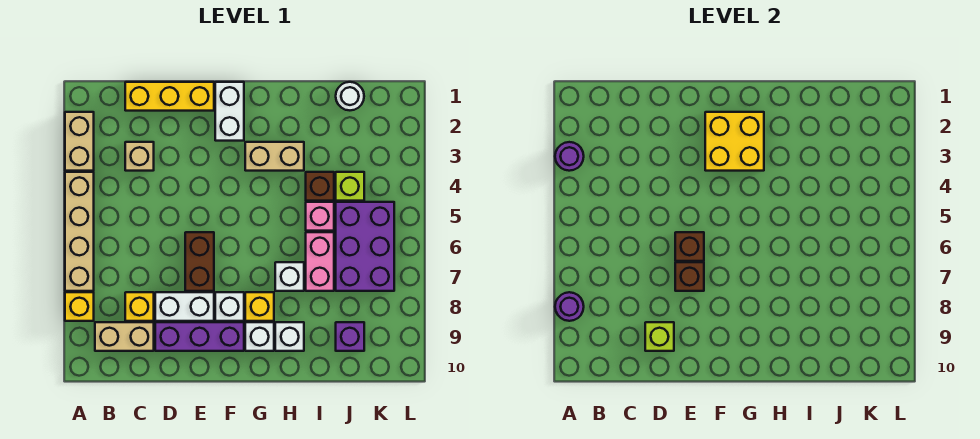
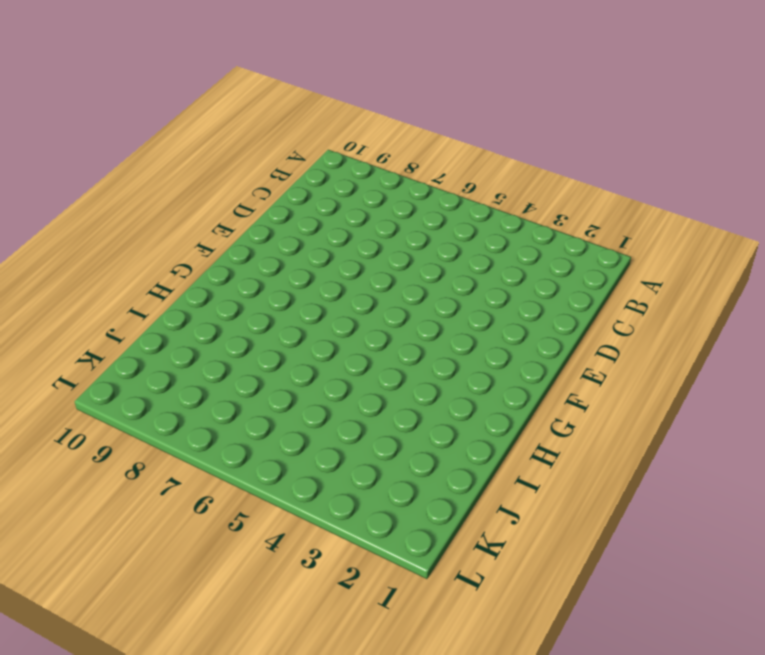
none -> tan 1x2 brick [65,112,94,171]
none -> tan 1x4 brick [65,172,94,291]
none -> yellow 1x1 brick [65,292,94,321]
none -> tan 1x2 brick [95,322,154,351]

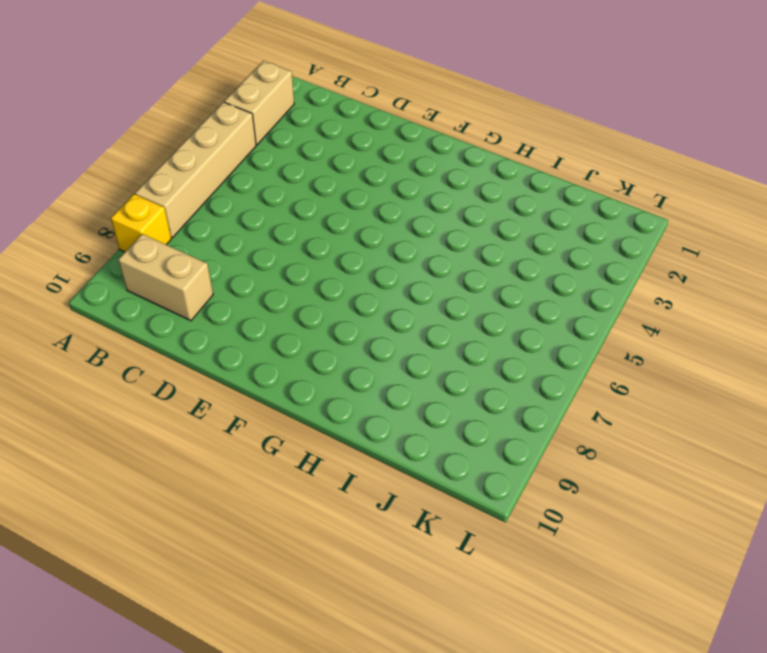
none -> yellow 1x3 brick [125,82,214,111]
none -> tan 1x1 brick [125,142,154,171]
none -> yellow 1x1 brick [125,292,154,321]
none -> white 1x2 brick [155,292,214,321]

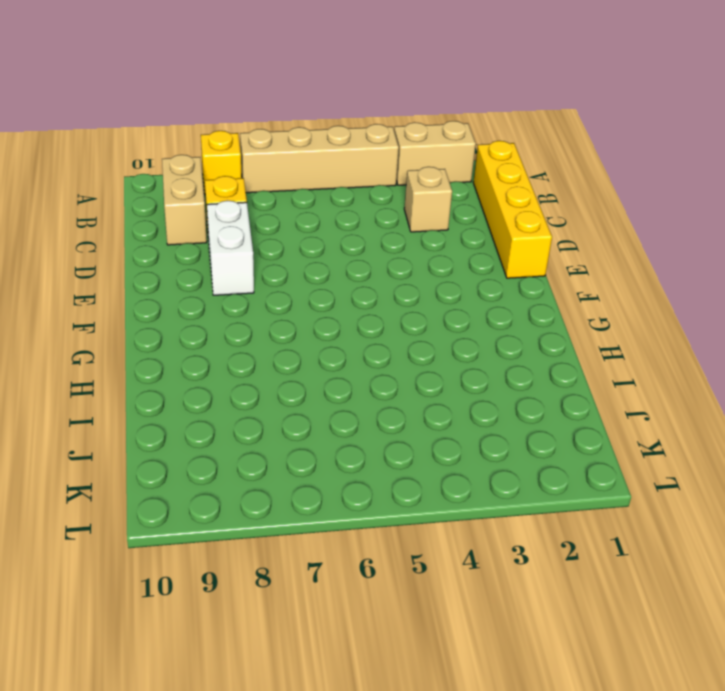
yellow 1x4 brick [473,141,552,278] -> yellow 1x3 brick [125,82,214,111]
none -> purple 1x3 brick [155,322,244,351]
none -> brown 1x2 brick [185,232,214,291]
none -> white 1x2 brick [215,82,244,141]
none -> white 1x1 brick [215,292,244,321]

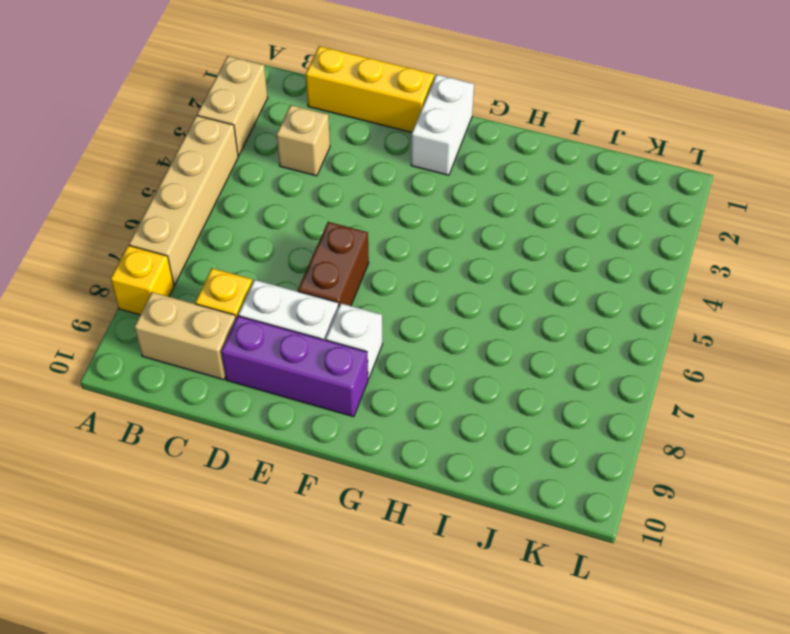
none -> tan 1x2 brick [245,142,304,171]
none -> yellow 1x1 brick [245,292,274,321]
none -> white 1x1 brick [245,322,274,351]
none -> white 1x1 brick [275,262,304,291]

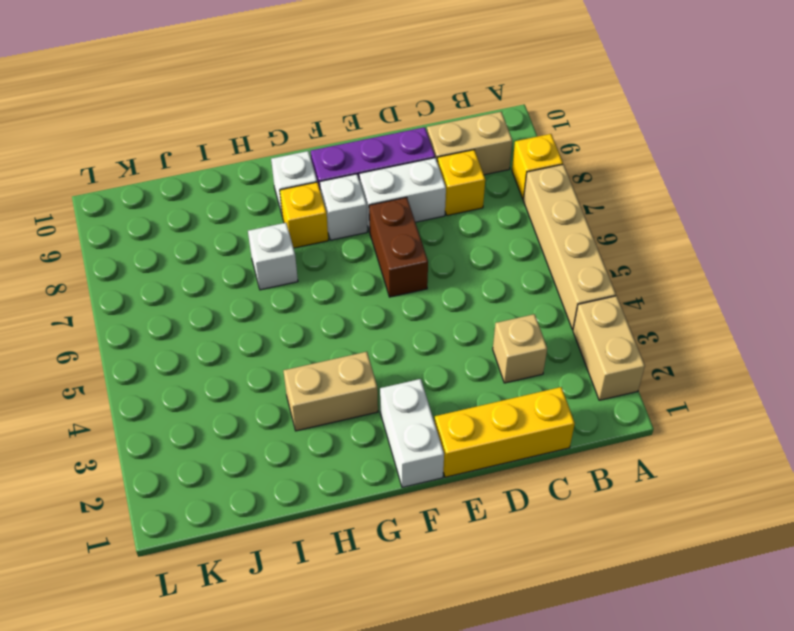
none -> white 1x1 brick [275,322,304,351]
none -> brown 1x1 brick [306,172,334,201]
none -> pink 1x1 brick [306,202,334,231]
none -> pink 1x2 brick [306,232,334,291]

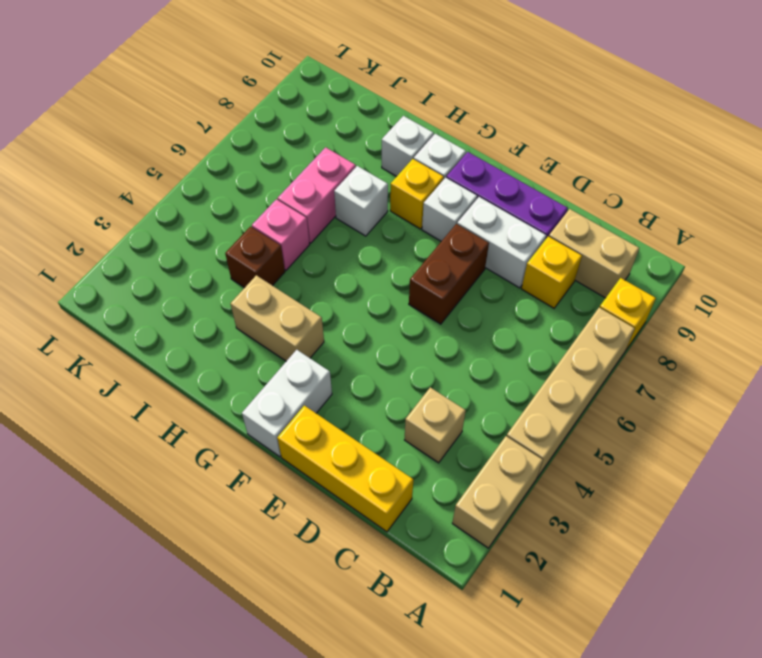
none -> white 1x1 round brick [336,82,364,110]
none -> lime 1x1 brick [336,172,364,201]
none -> purple 2x3 brick [336,202,394,291]
none -> purple 1x1 brick [336,322,364,351]

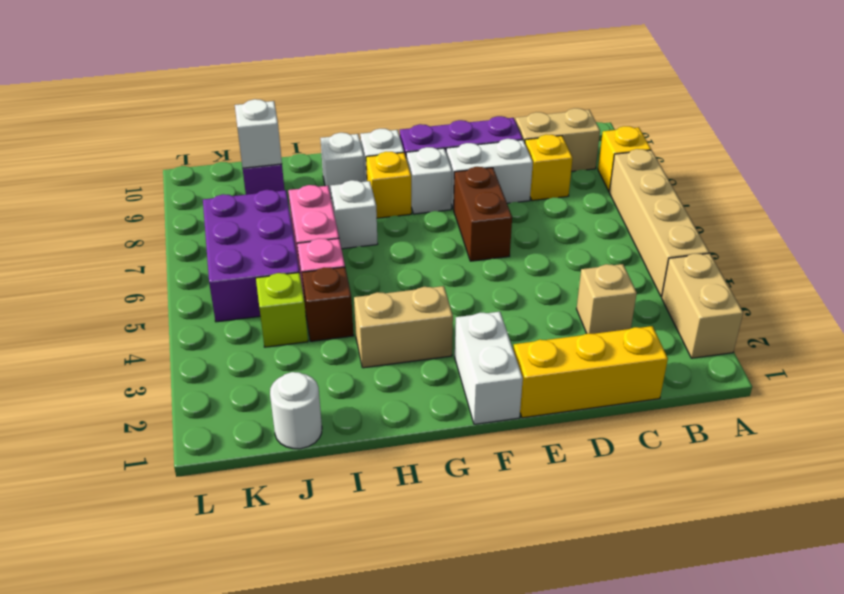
white 1x1 brick [235,99,282,168] -> none
none -> purple 1x1 round brick [555,142,584,171]
none -> purple 1x1 round brick [555,292,584,321]
none -> lime 1x1 brick [645,322,674,351]
none -> brown 1x1 brick [675,232,704,261]

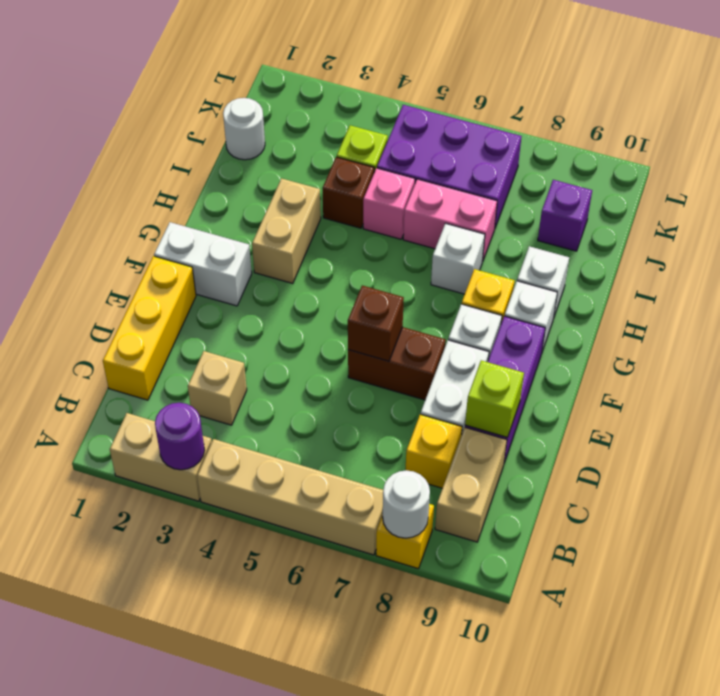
white 1x1 round brick [383,470,430,538] -> purple 1x1 round brick [555,292,584,321]
none -> brown 1x1 brick [675,262,704,291]
none -> yellow 2x2 brick [705,112,764,171]

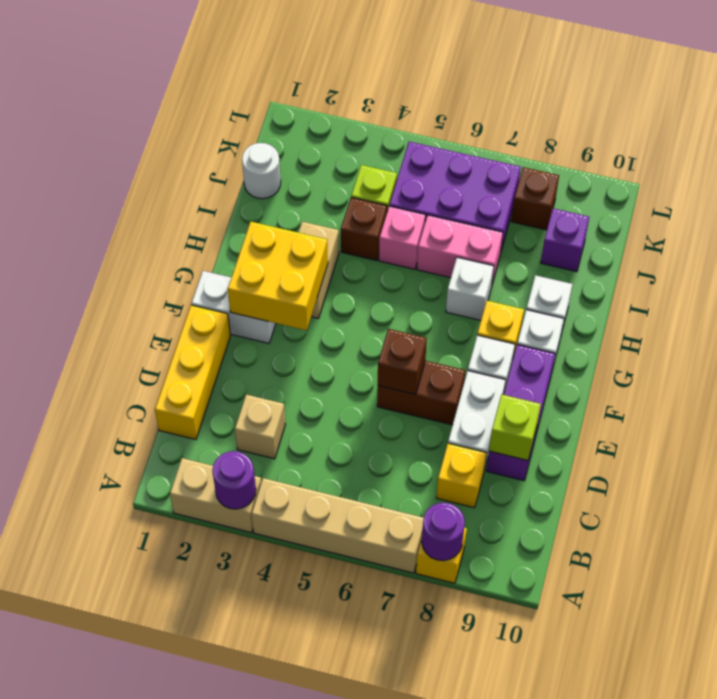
brown 1x1 brick [511,167,559,230] -> brown 1x1 brick moved to [675,262,704,291]
none -> tan 1x2 brick [95,322,154,351]

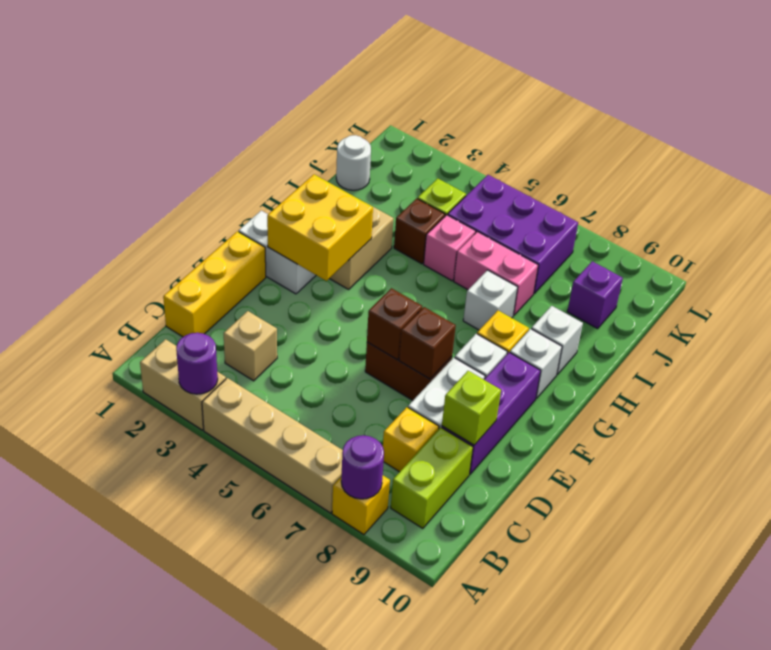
lime 1x2 brick [391,427,473,528] -> tan 1x2 brick [95,322,154,351]

